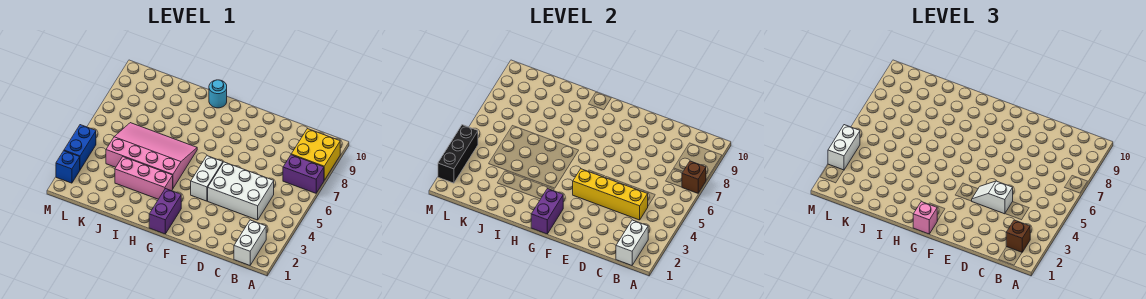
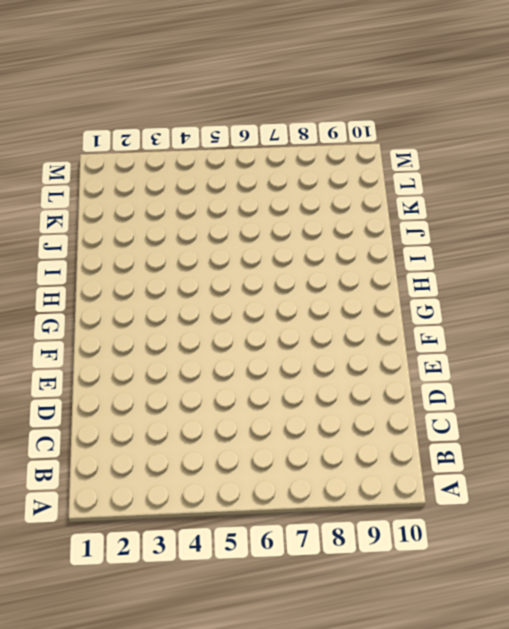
none -> purple 1x2 brick [283,155,324,193]
none -> yellow 2x2 brick [291,129,340,180]
none -> white 1x2 brick [234,220,266,266]

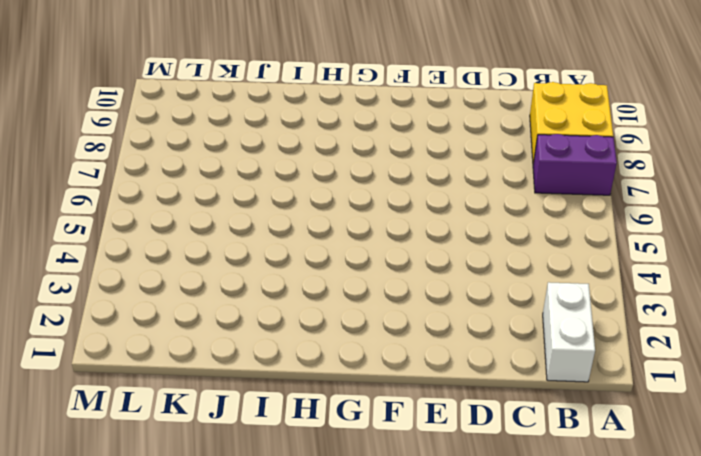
none -> white 2x3 brick [208,162,274,220]
none -> white 1x2 brick [191,156,223,201]
none -> purple 1x2 brick [149,189,181,234]

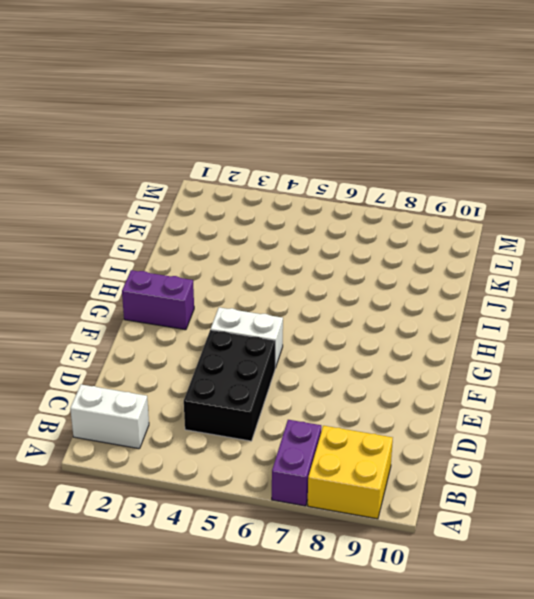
black 2x3 brick [184,330,275,441] -> white 2x3 brick [208,162,274,220]
none -> pink 1x3 brick [115,157,173,199]
none -> pink 3x4 slope [106,123,197,188]
none -> cyan 1x1 round brick [209,80,227,108]

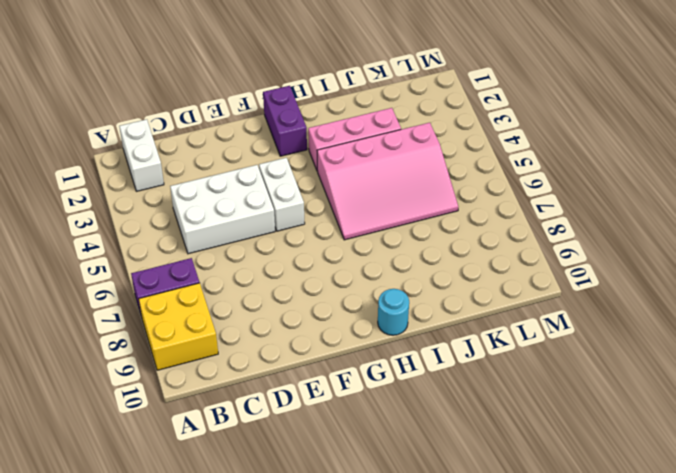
none -> blue 1x1 brick [56,151,80,183]
none -> blue 1x2 brick [64,125,96,170]
none -> brown 1x1 brick [682,161,706,193]

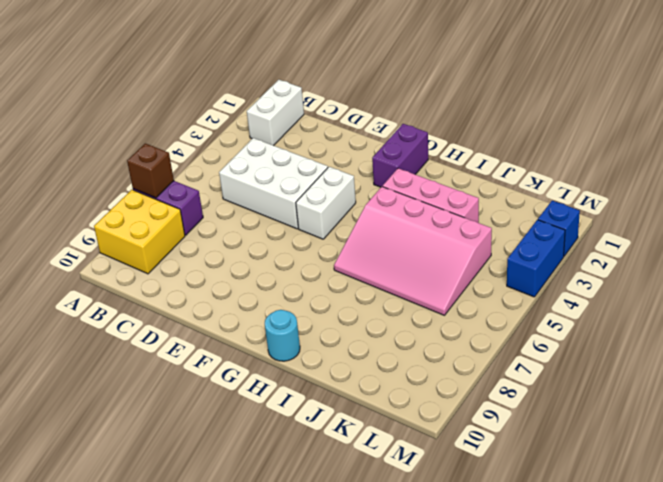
none -> white 1x2 brick [616,220,648,266]
none -> yellow 1x4 brick [573,169,648,220]
none -> purple 1x2 brick [531,189,563,234]

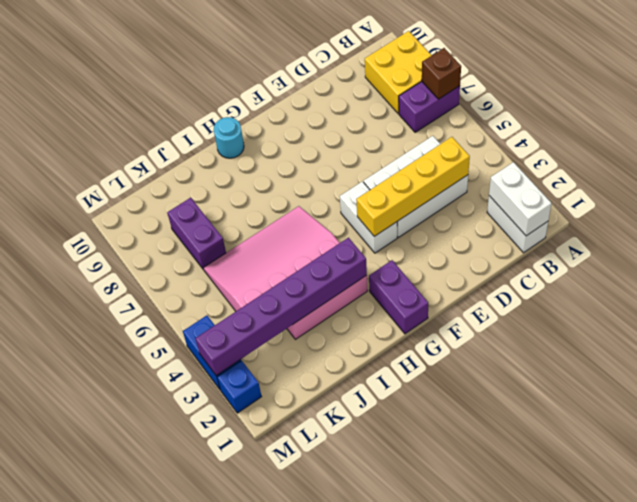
purple 1x6 brick [195,238,367,376] -> black 1x3 brick [438,125,478,183]
purple 1x2 brick [167,198,226,269] -> purple 1x2 brick moved to [531,189,563,234]
none -> brown 1x1 brick [1006,220,1030,252]
none -> white 1x2 slope [972,181,1013,214]
none -> pink 1x1 brick [913,202,937,234]

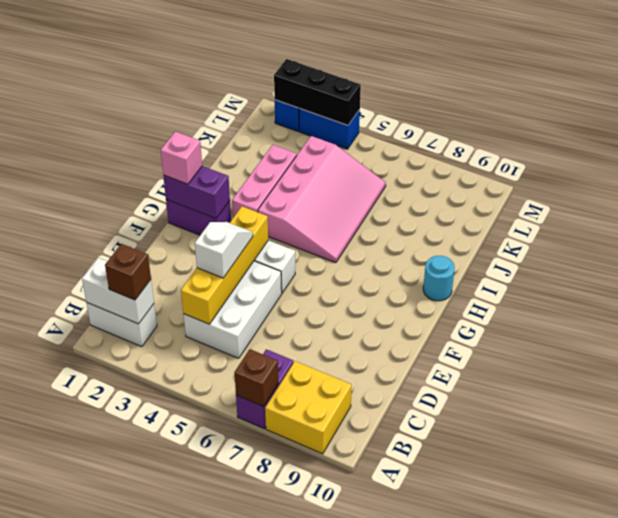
none -> white 1x2 brick [828,125,860,170]

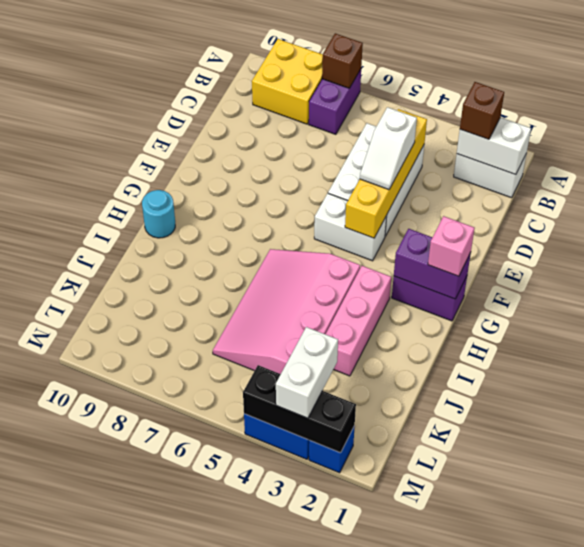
white 1x2 brick [276,327,338,418] -> white 1x2 brick turned to [828,125,860,170]

